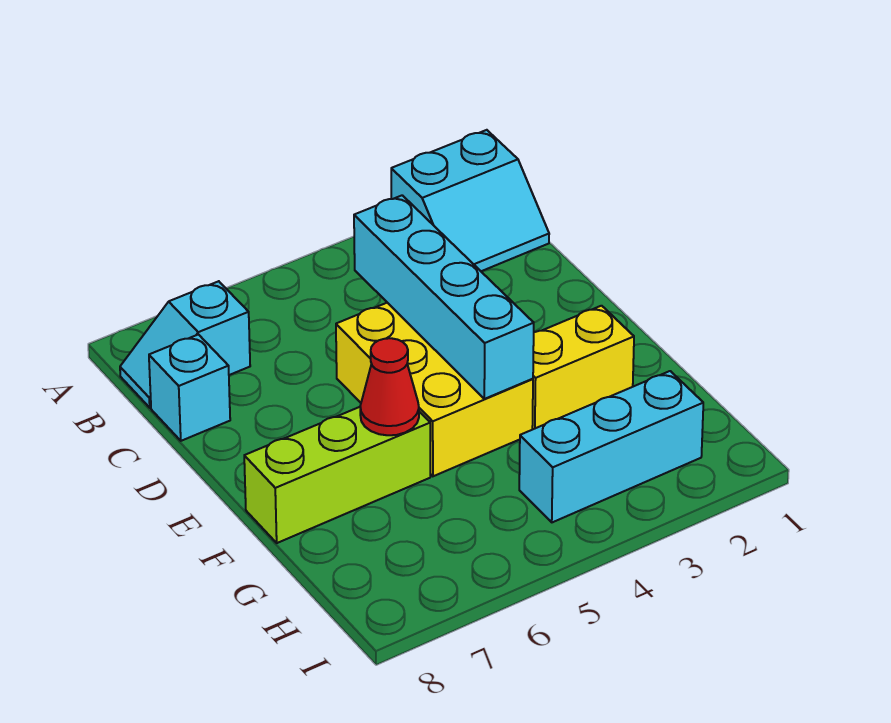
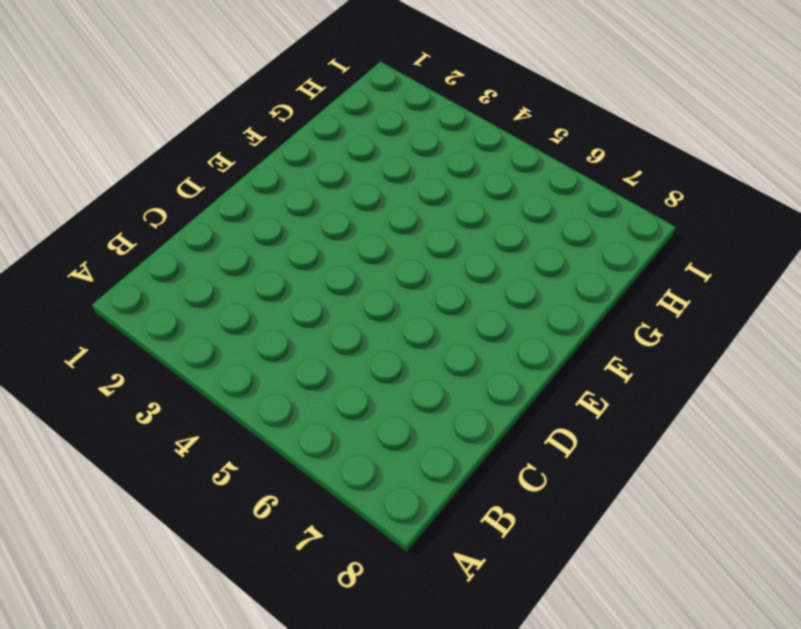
none -> cyan 2x2 slope [391,130,549,271]
none -> cyan 1x2 slope [120,281,250,408]

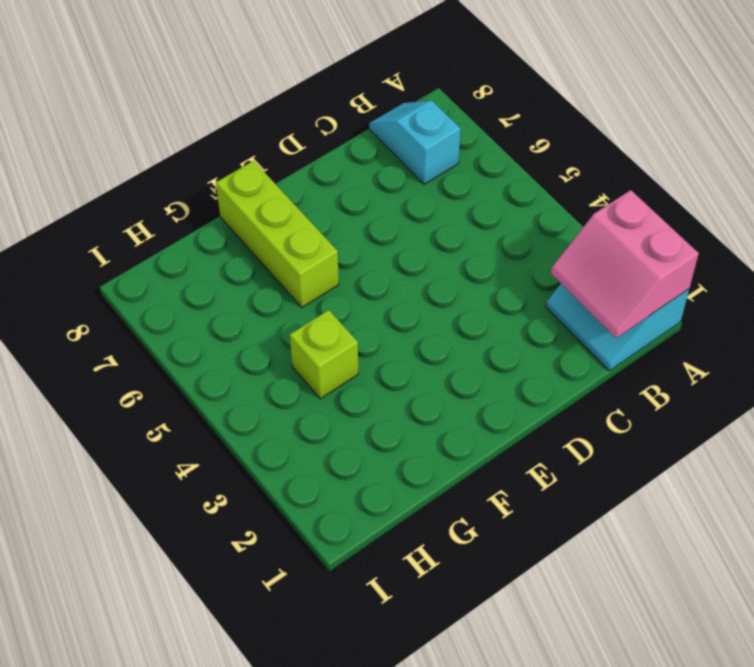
pink 2x2 slope [551,190,699,338] -> none
lime 1x1 brick [290,310,358,399] -> none
none -> cyan 1x1 brick [149,335,230,441]
none -> yellow 2x3 brick [336,303,533,476]

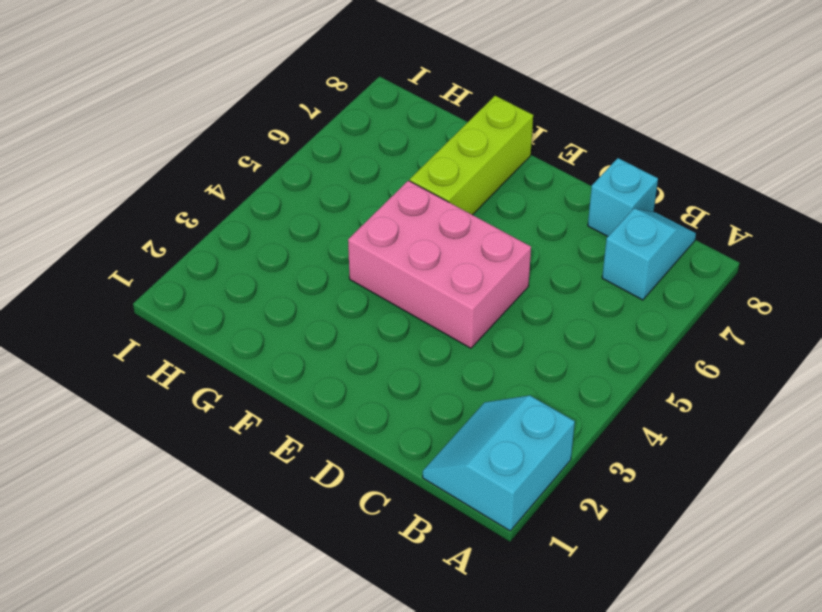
pink 2x3 brick [348,181,531,348] -> yellow 2x3 brick [336,303,533,476]
none -> yellow 1x2 brick [532,306,634,430]
none -> cyan 1x3 brick [519,371,703,522]

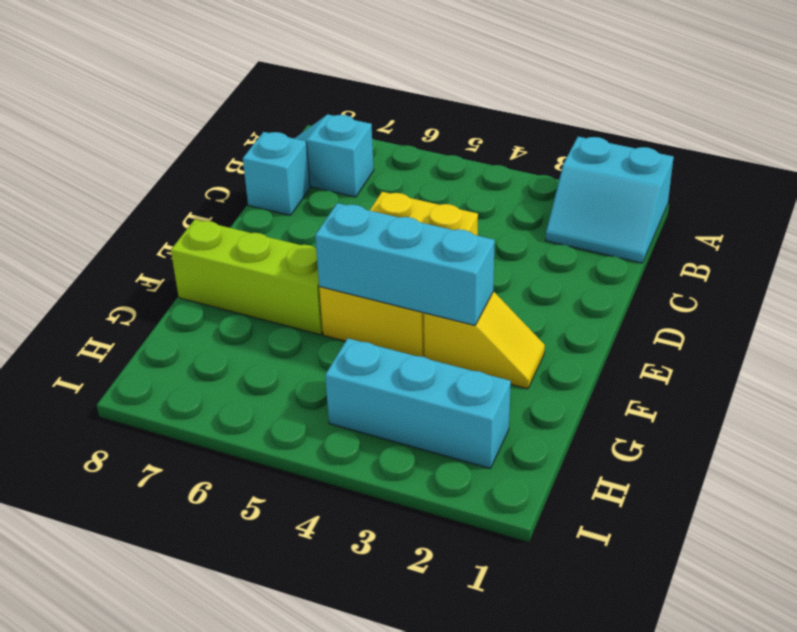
yellow 1x2 slope [424,292,545,389] -> yellow 1x2 brick [532,306,634,430]
cyan 1x3 brick [315,203,495,325] -> cyan 1x4 brick [354,195,534,399]
none -> red 1x1 cone [360,338,419,435]

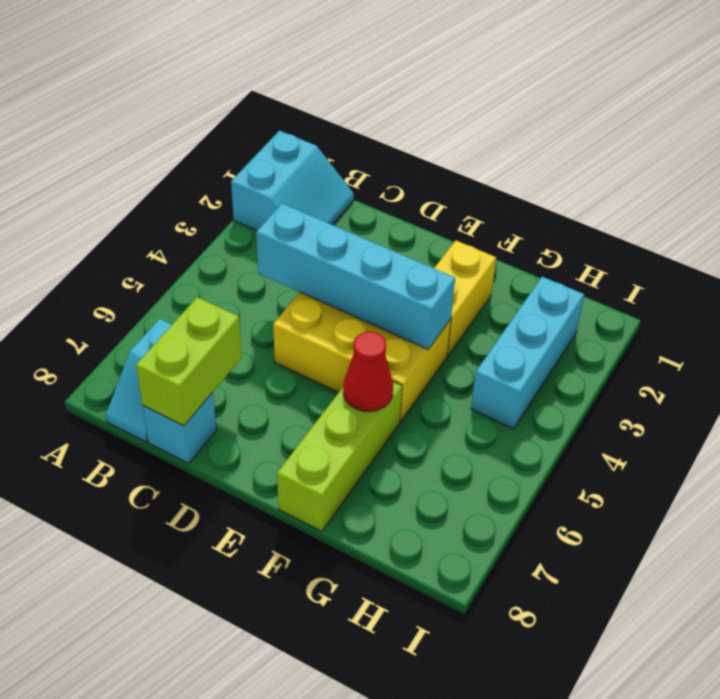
lime 1x2 brick [136,297,242,426] -> none

